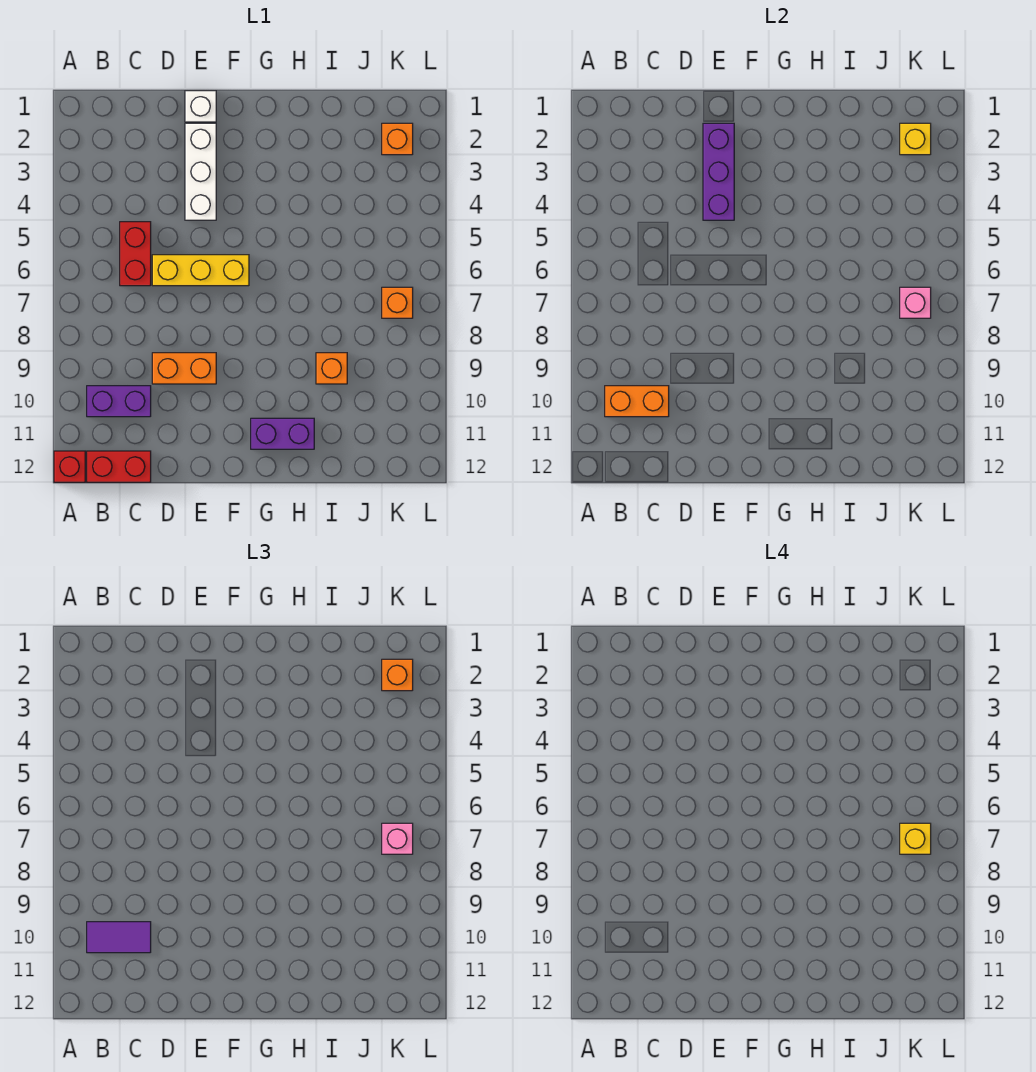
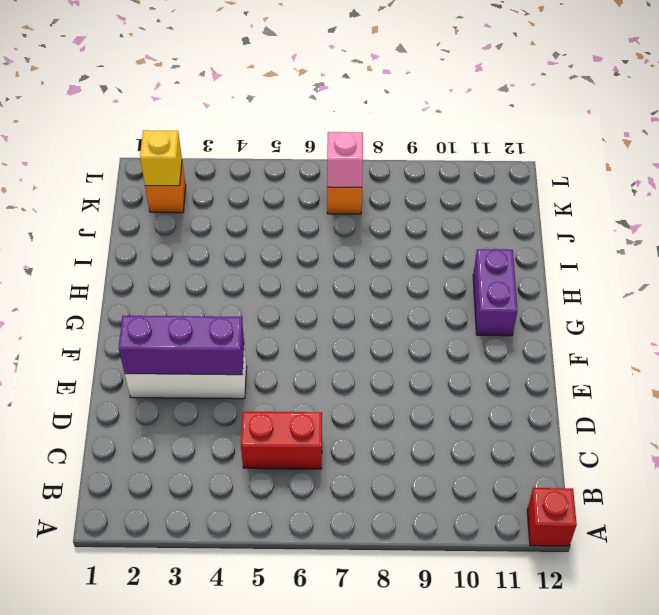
none -> purple 1x2 brick [87,386,151,417]
none -> red 1x2 brick [87,451,151,482]
none -> yellow 1x3 brick [152,255,249,286]

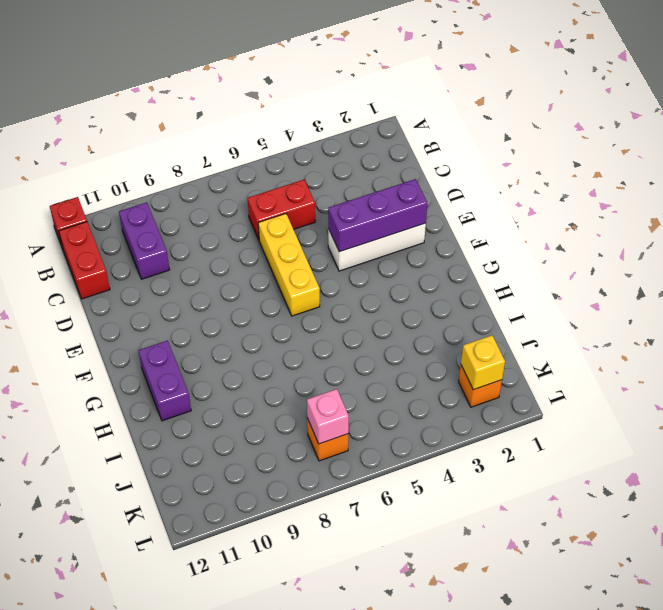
none -> orange 1x2 brick [152,353,216,384]
none -> white 1x1 brick [185,91,216,122]
none -> orange 1x1 brick [316,353,347,384]

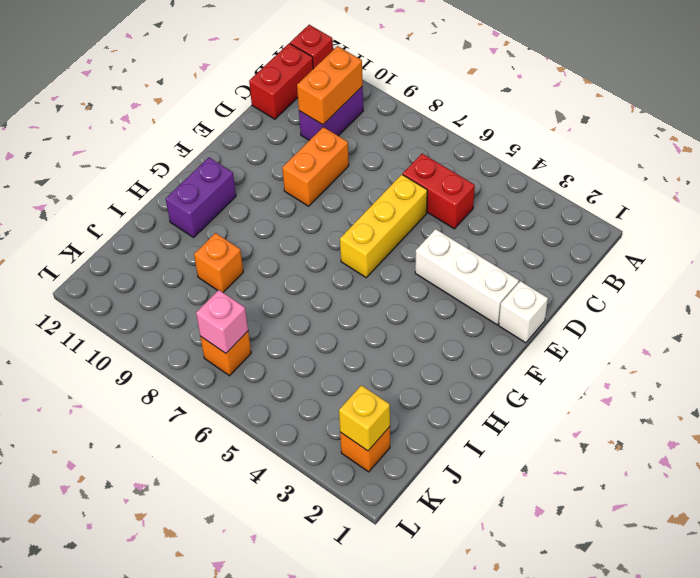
none -> purple 1x3 brick [703,123,734,220]
none -> purple 1x2 tile [87,922,151,953]
none -> orange 1x1 brick [382,659,413,691]

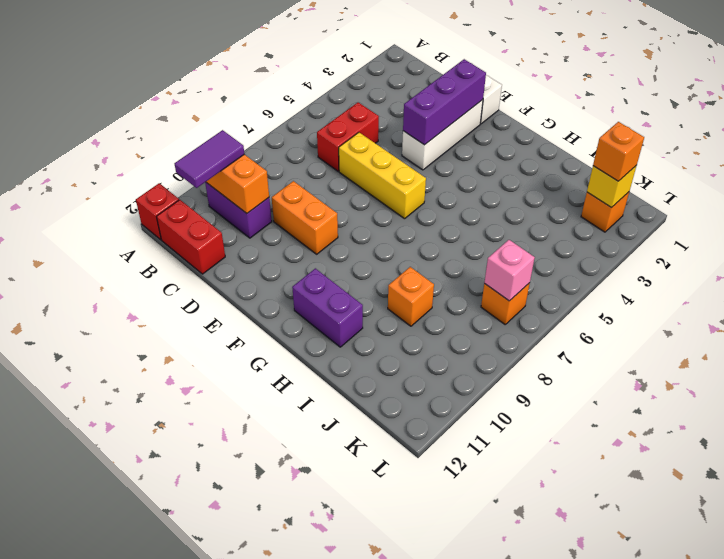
purple 1x2 tile [175,130,244,188] -> purple 1x2 tile turned to [87,922,151,953]
none -> pink 1x1 brick [382,823,413,854]
none -> yellow 1x1 brick [900,823,931,854]

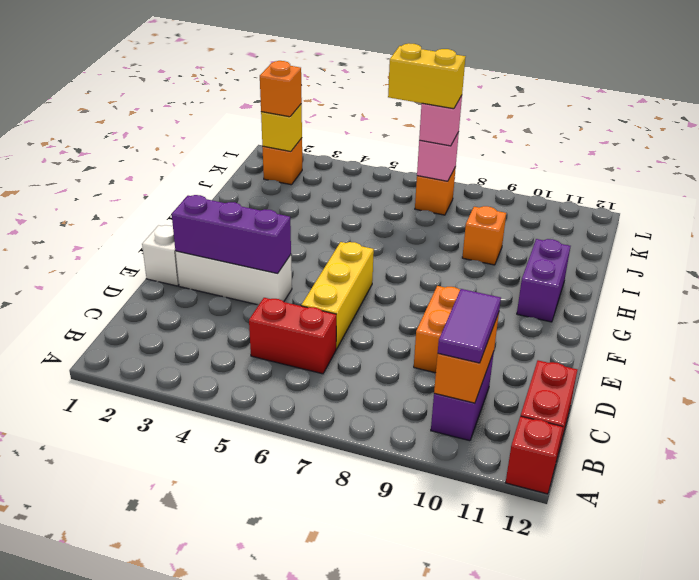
yellow 1x2 brick [388,43,466,109] -> yellow 1x1 brick [900,823,931,854]

